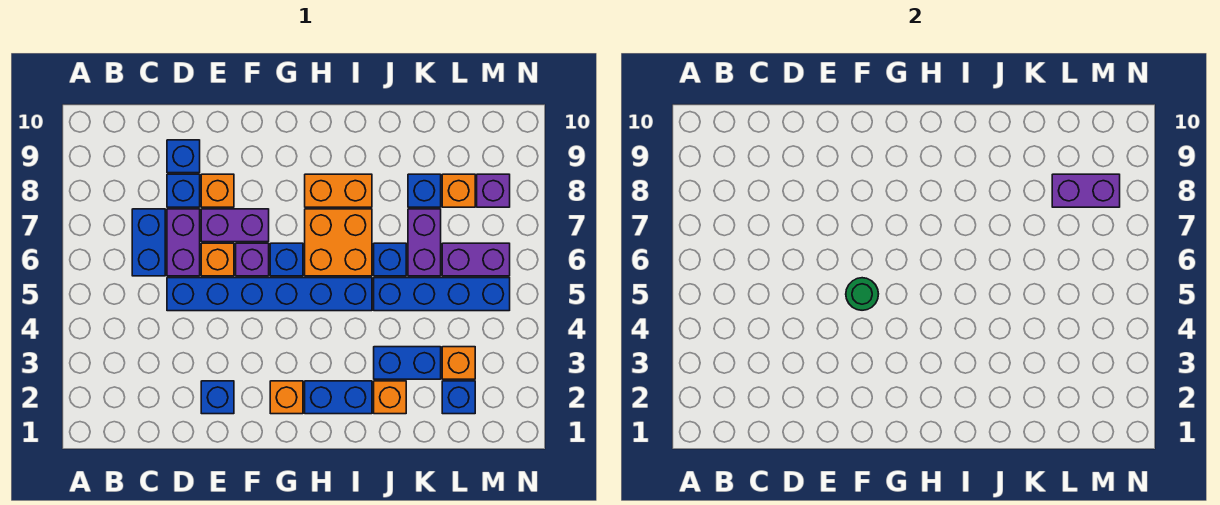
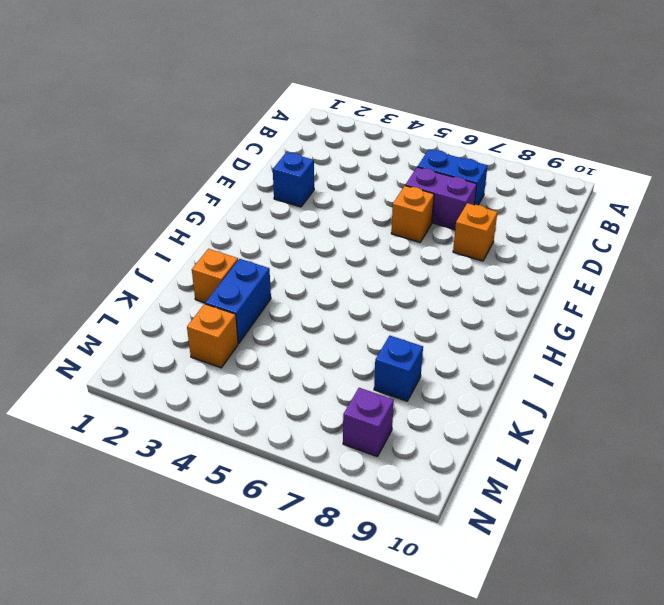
none -> blue 1x6 brick [167,278,372,311]
none -> blue 1x1 brick [167,174,200,207]
none -> blue 1x1 brick [167,140,200,173]

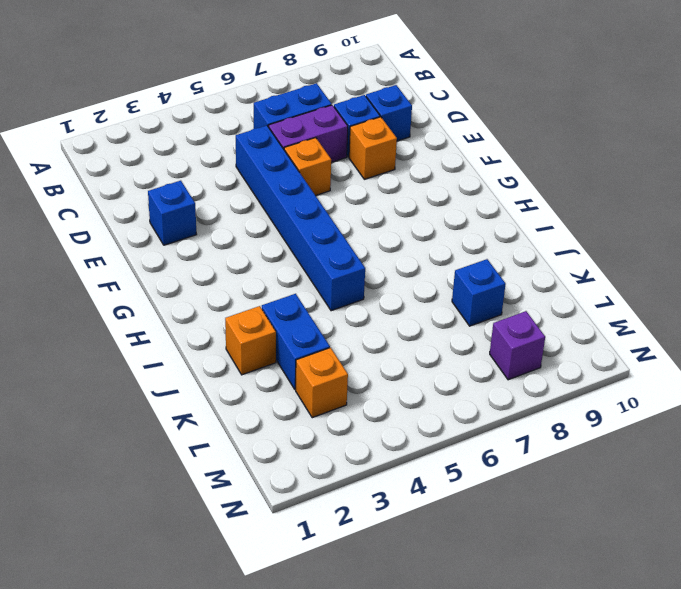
none -> purple 1x2 brick [201,209,269,242]
none -> purple 1x1 brick [236,243,269,276]
none -> orange 1x1 brick [270,381,303,414]

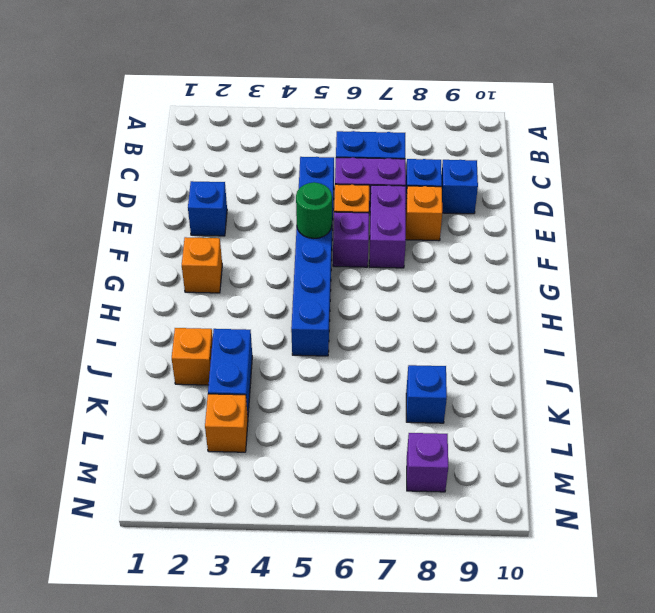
none -> blue 1x1 brick [270,243,303,276]
none -> blue 1x2 brick [305,381,372,414]
none -> orange 2x2 brick [305,209,372,276]

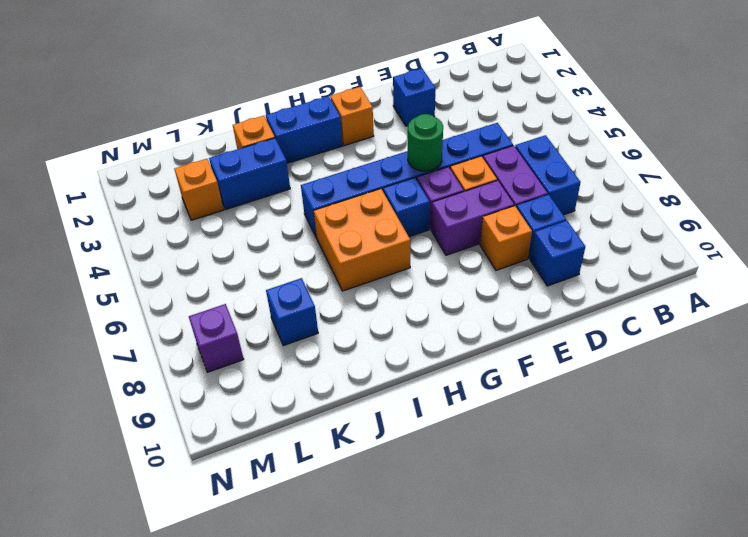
none -> orange 1x2 brick [305,174,372,207]
none -> blue 1x4 brick [374,278,510,311]
none -> blue 1x1 brick [374,243,406,276]

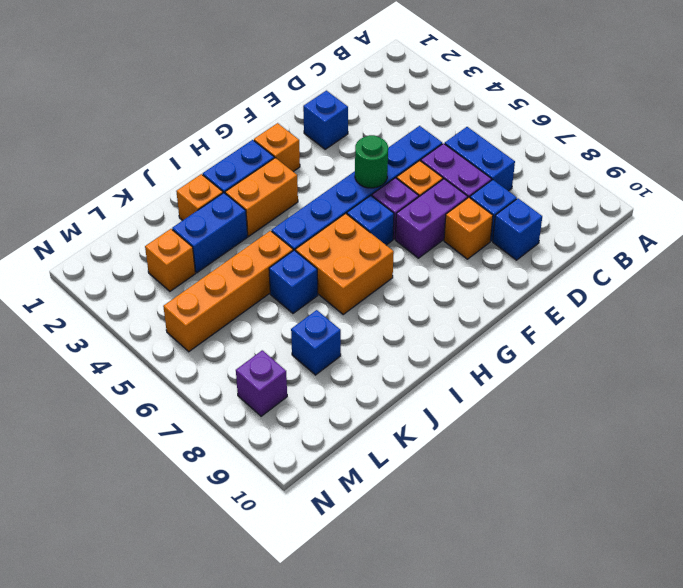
orange 1x2 brick [225,158,298,236] -> orange 1x2 brick moved to [305,174,372,207]
orange 1x4 brick [163,231,293,352] -> blue 1x4 brick [374,278,510,311]
none -> purple 1x2 brick [408,209,441,276]
none -> blue 1x1 brick [442,381,475,414]
none -> purple 1x2 brick [442,243,510,276]

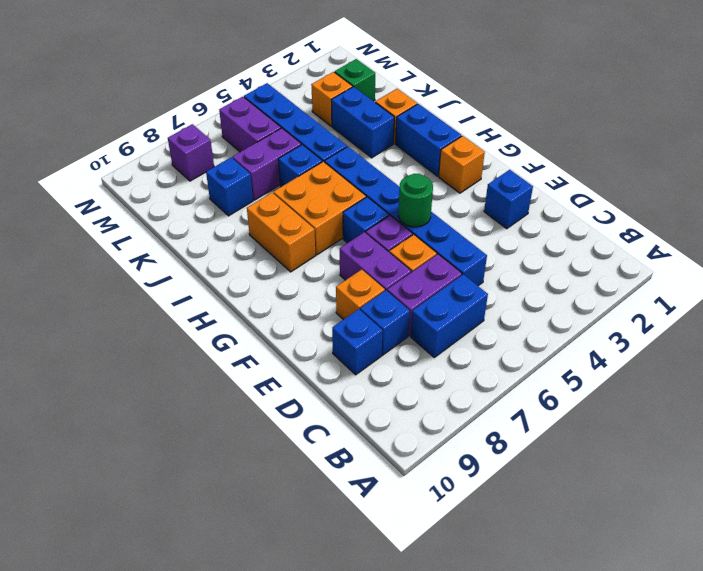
green 1x1 brick [335,59,375,101] -> blue 1x1 brick [442,381,475,414]
none -> orange 1x1 brick [442,174,475,207]
none -> purple 1x2 brick [1052,174,1120,207]

